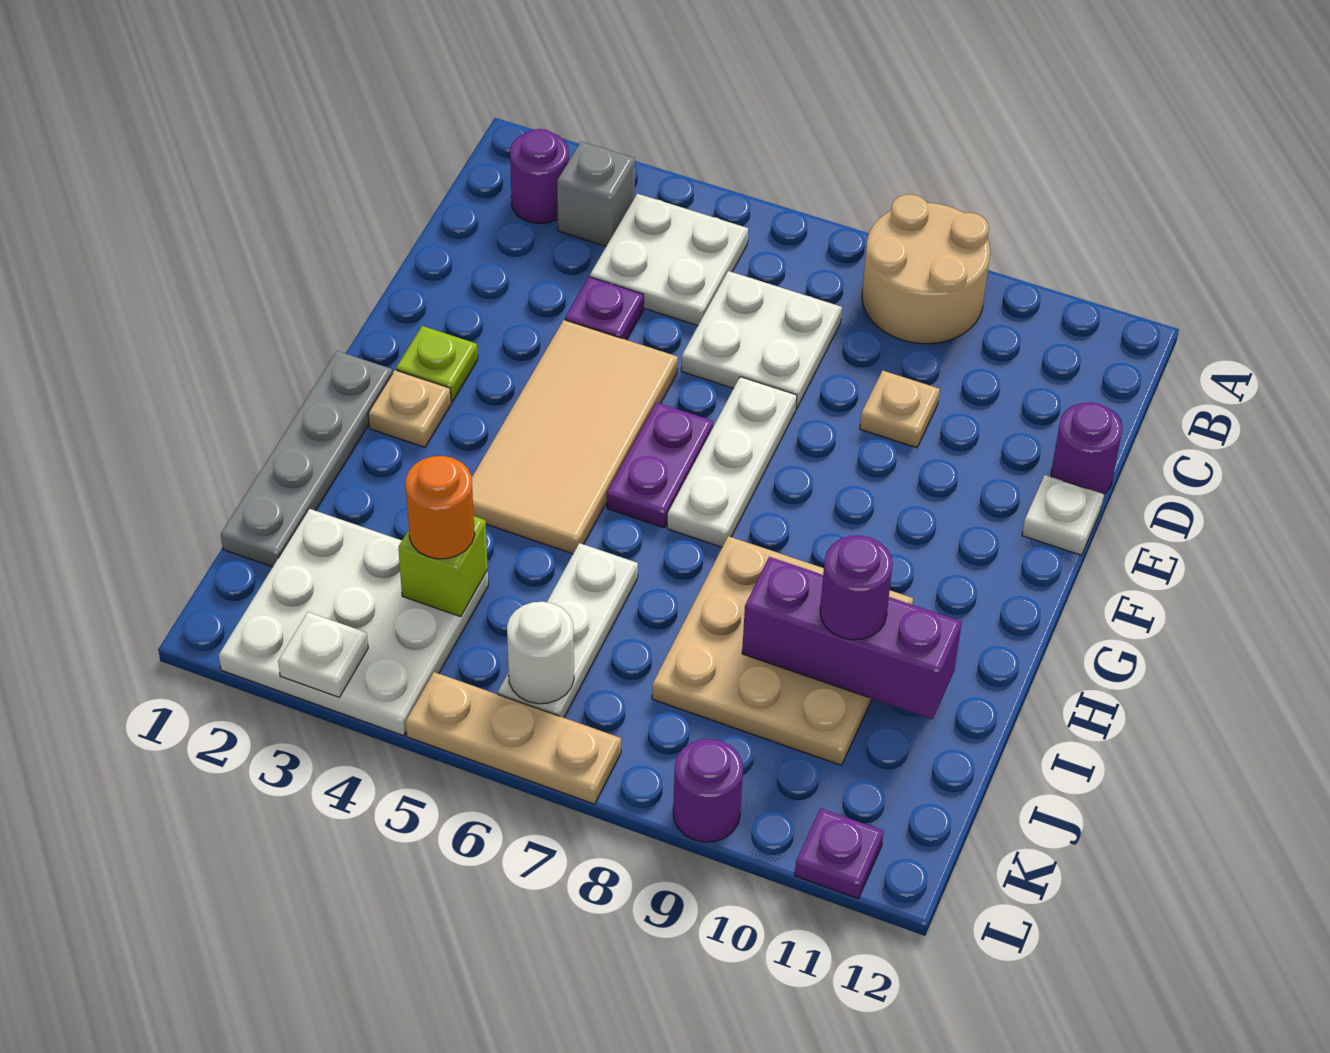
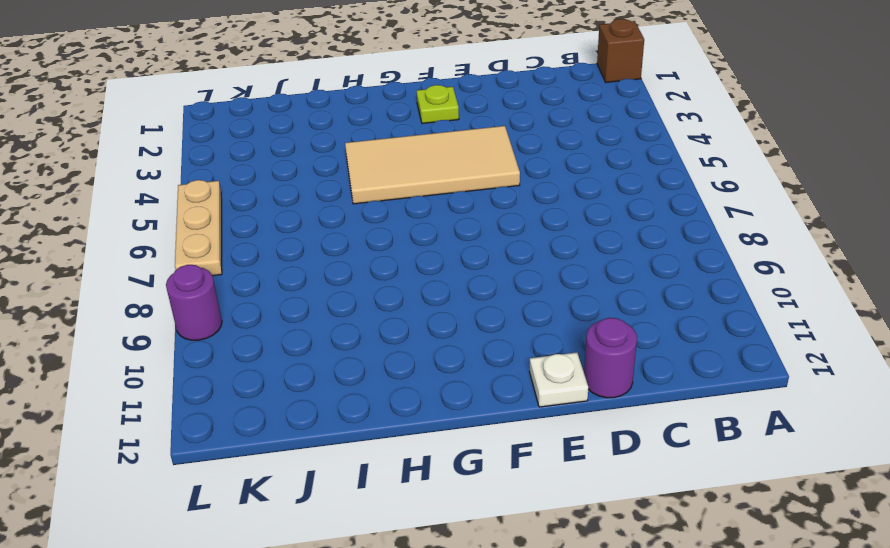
brown 1x1 brick [597,19,644,82] -> none
none -> tan 2x2 round brick [862,194,990,344]
none -> purple 1x1 round brick [510,129,569,224]
none -> grey 1x1 brick [557,142,635,246]

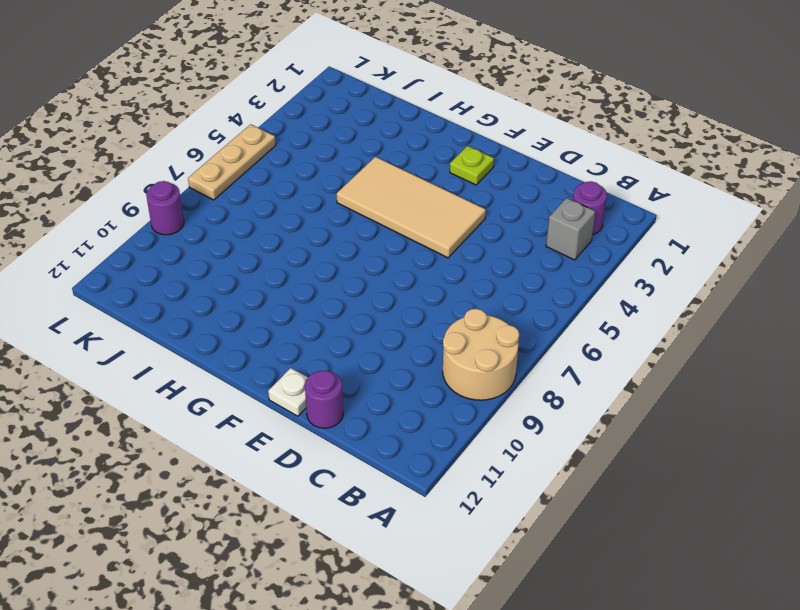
none -> white 2x2 plate [590,194,748,325]
none -> white 2x2 plate [681,271,842,409]
none -> purple 1x1 plate [565,277,644,340]

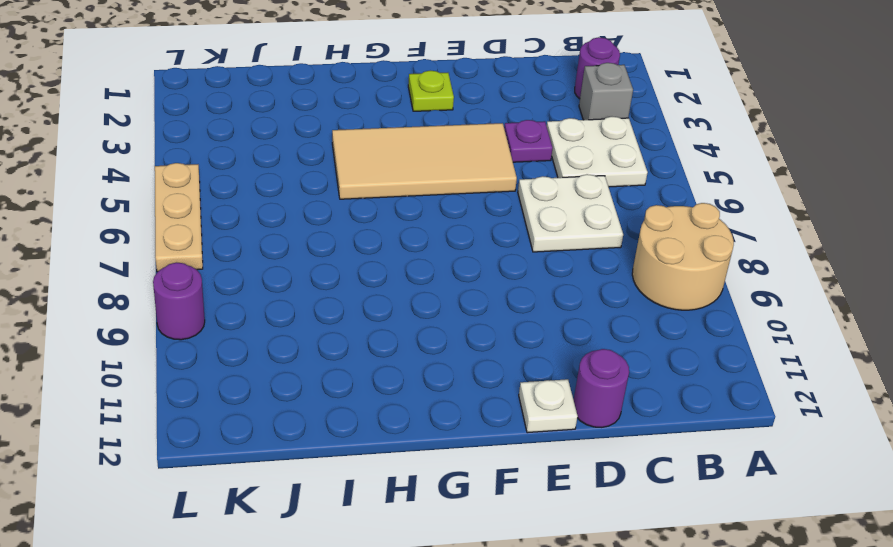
none -> tan 1x1 plate [860,371,940,448]
none -> white 1x3 plate [667,377,797,547]
none -> purple 1x2 plate [607,402,713,528]

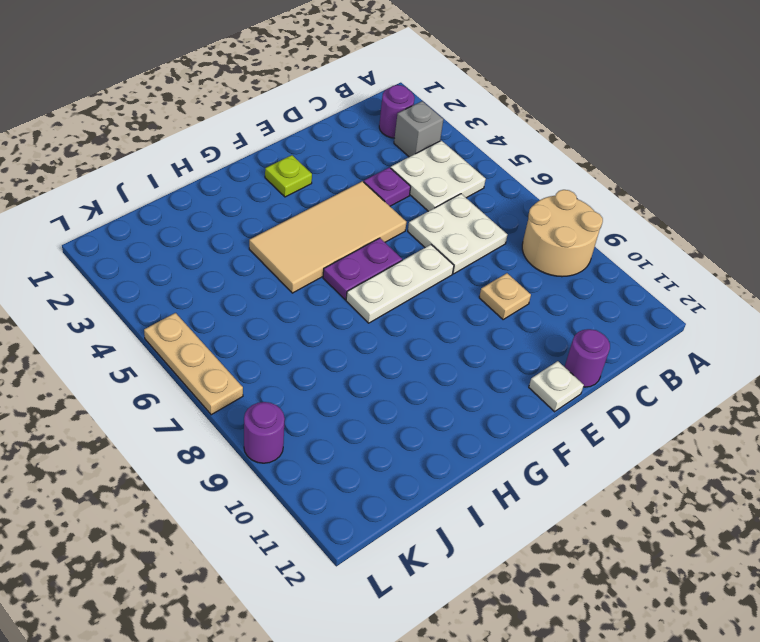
none -> grey 1x4 plate [221,351,392,567]
none -> tan 1x1 plate [368,370,451,447]
none -> tan 3x3 plate [652,536,913,765]

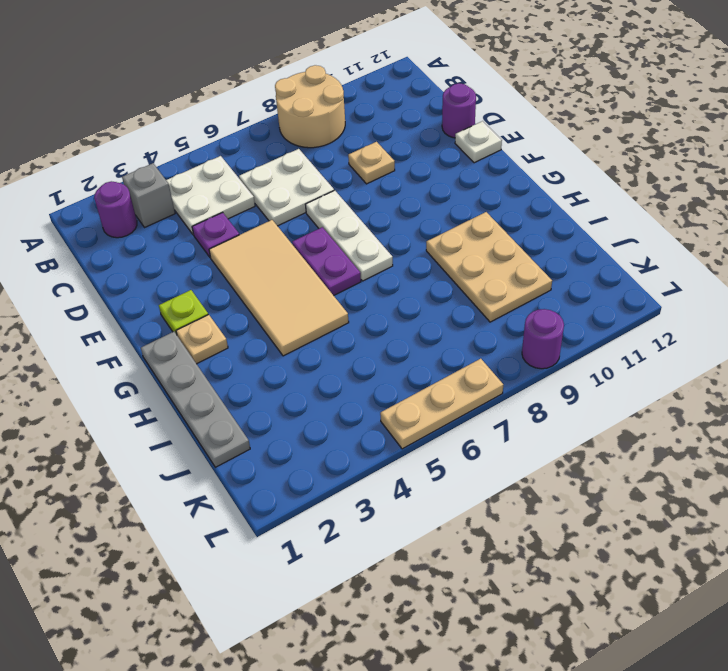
tan 2x3 plate [426,212,552,322] -> tan 3x3 plate [652,536,913,765]
none -> white 1x3 plate [498,543,638,718]
none -> white 3x3 plate [219,509,488,736]
none -> purple 1x1 plate [795,808,884,899]

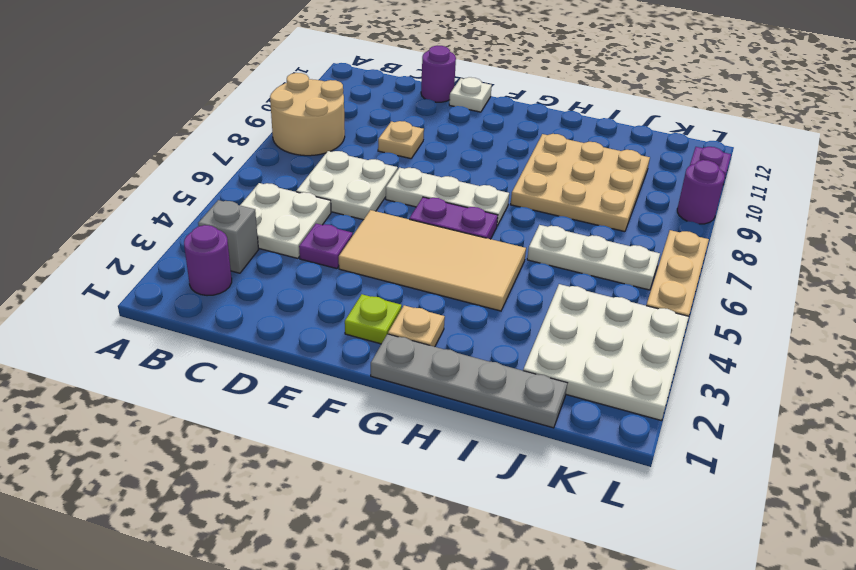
none -> purple 1x3 brick [742,557,962,719]
none -> lime 1x1 brick [398,516,488,617]
none -> white 1x1 round brick [507,602,574,704]

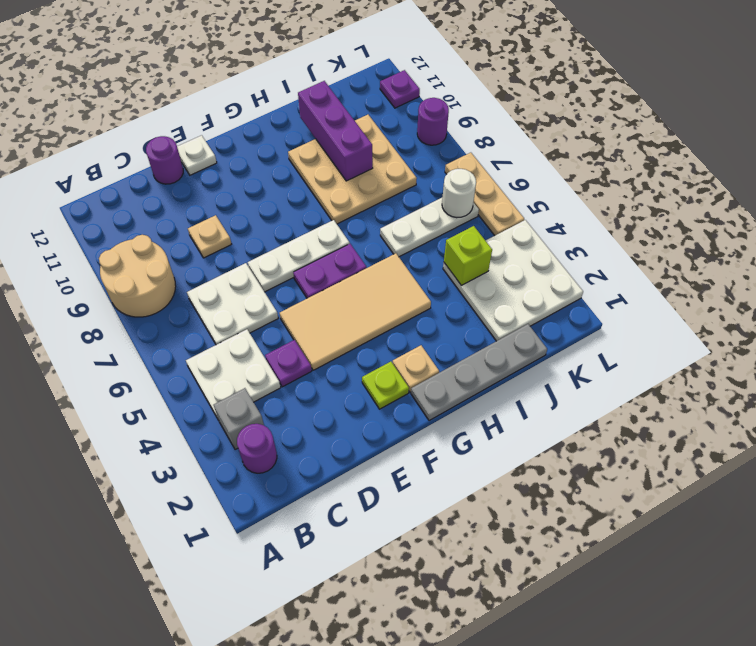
none -> white 1x1 plate [278,612,368,697]
none -> purple 1x1 round brick [820,536,893,640]
none -> orange 1x1 round brick [406,456,475,559]

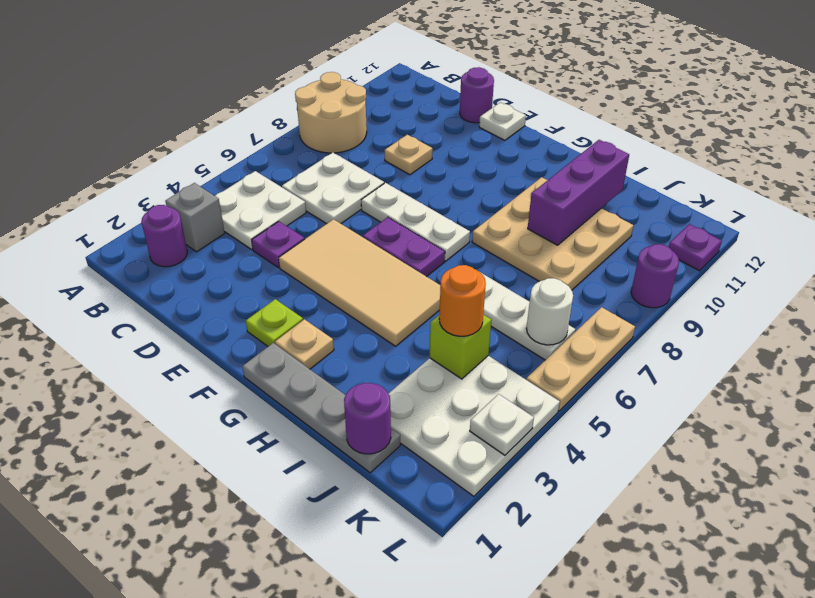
purple 1x1 round brick [344,383,391,454] -> purple 1x1 round brick moved to [820,536,893,640]

